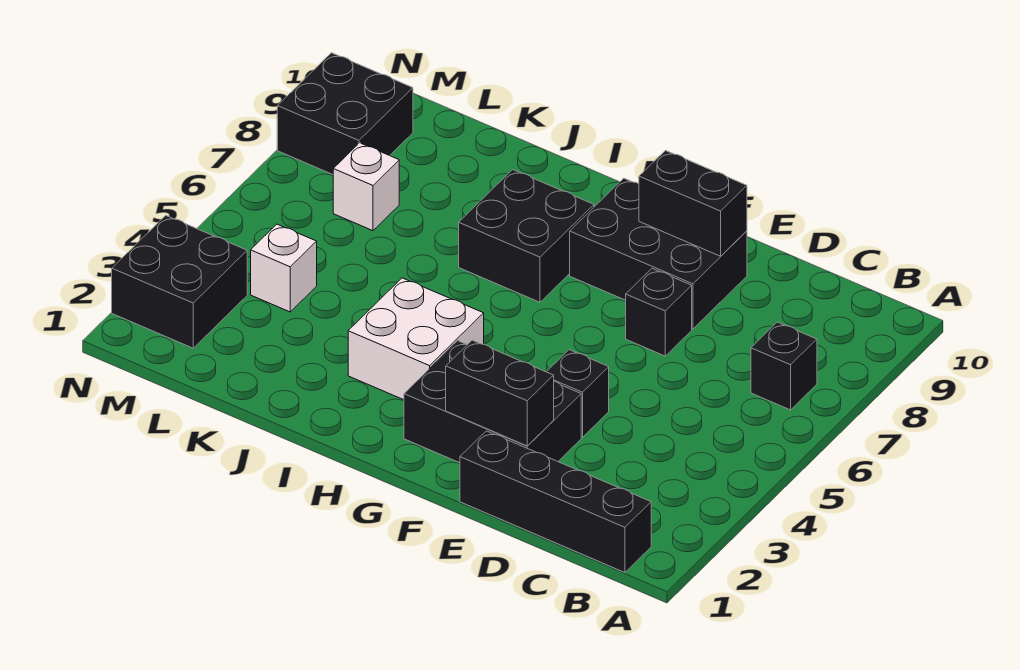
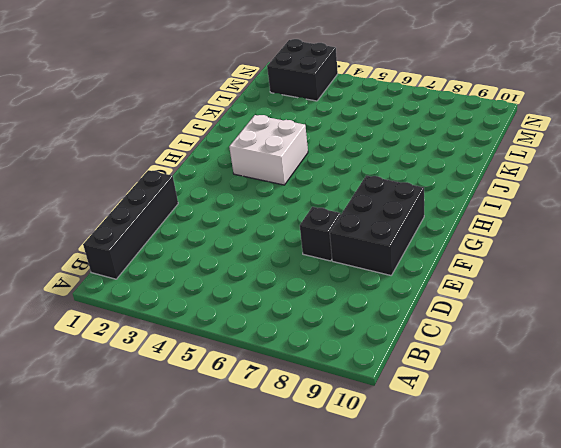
none -> black 1x1 brick [751,322,817,410]
none -> black 2x3 brick [404,341,581,463]
none -> black 1x1 brick [547,350,609,437]

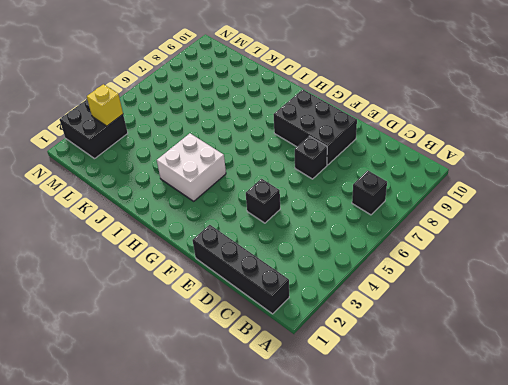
yellow 1x1 brick [87,84,123,126] -> none
none -> black 2x3 brick [404,341,581,463]
none -> black 2x2 brick [459,170,594,302]
none -> white 1x1 brick [251,224,317,312]

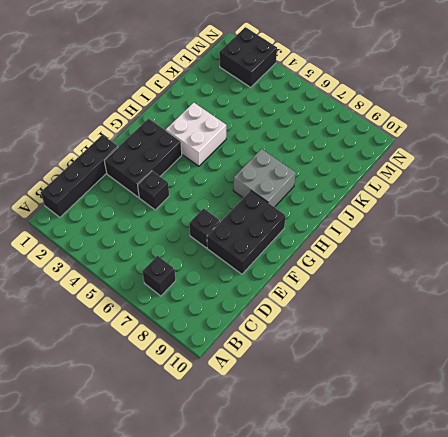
grey 2x2 brick [233,149,296,207] -> black 2x2 brick [459,170,594,302]
none -> white 1x1 brick [251,224,317,312]
none -> white 1x1 brick [333,143,399,231]
none -> black 2x2 brick [277,53,413,174]

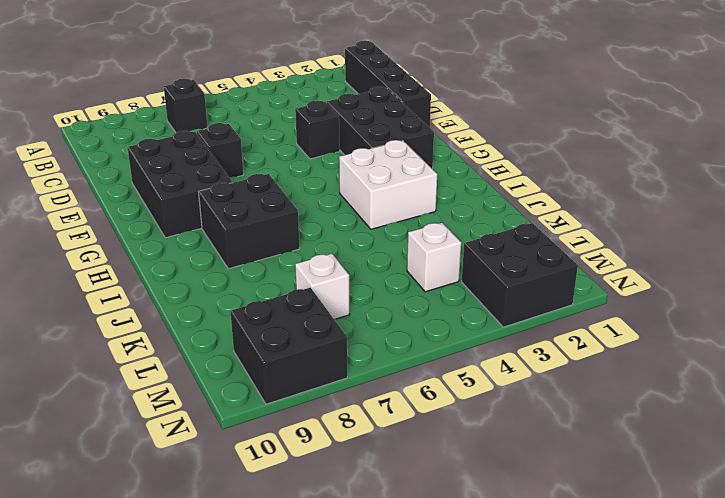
none -> black 1x2 brick [446,340,554,446]
none -> black 1x2 brick [639,151,747,256]

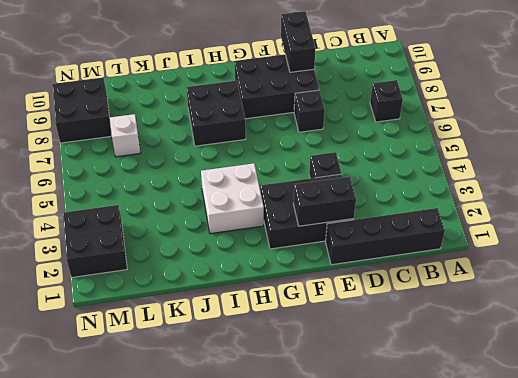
black 1x2 brick [281,11,316,72] -> black 1x2 brick turned to [639,151,747,256]
none -> white 1x1 brick [251,224,317,312]

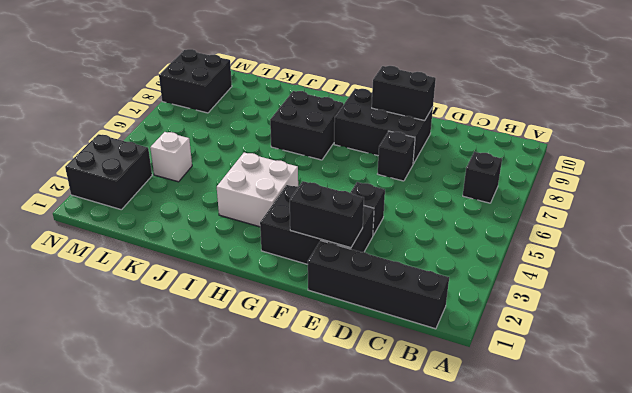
none -> white 1x1 brick [333,143,399,231]

